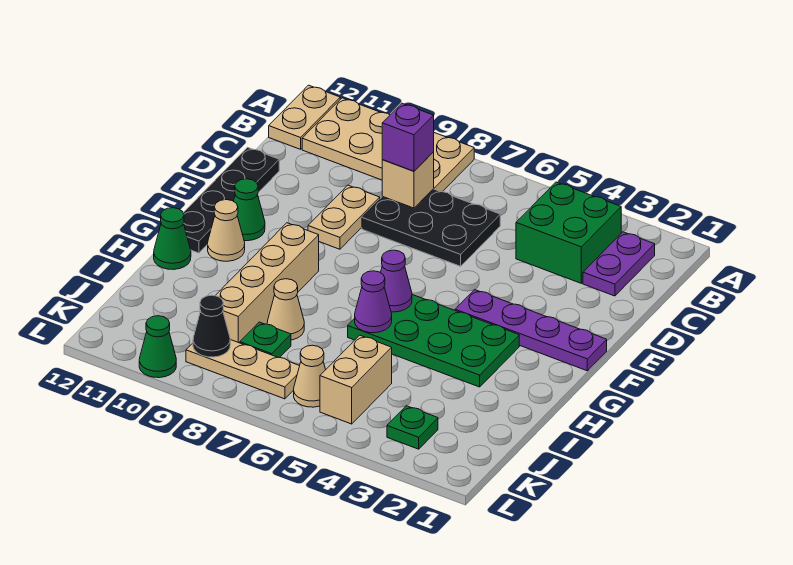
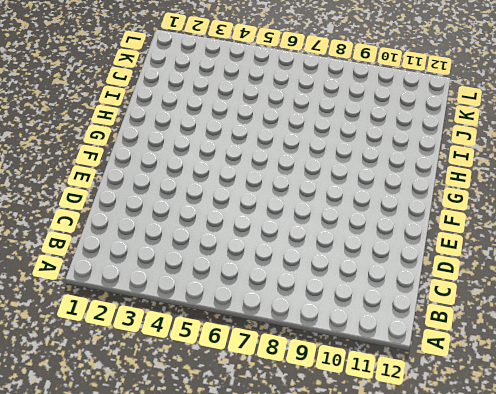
none -> tan 2x4 plate [302,98,474,192]
none -> tan 1x2 plate [269,85,340,149]
none -> purple 1x2 plate [583,232,655,296]

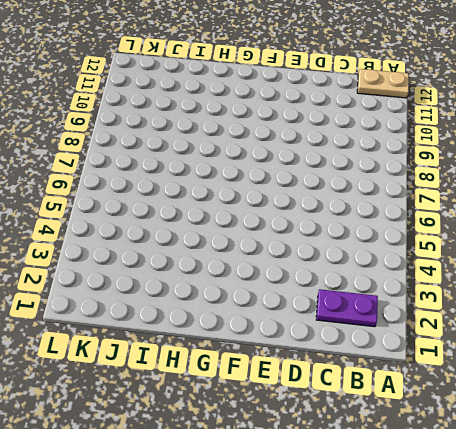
none -> tan 2x4 plate [302,98,474,192]
none -> green 2x2 brick [516,182,621,283]
none -> black 2x3 plate [362,189,500,266]

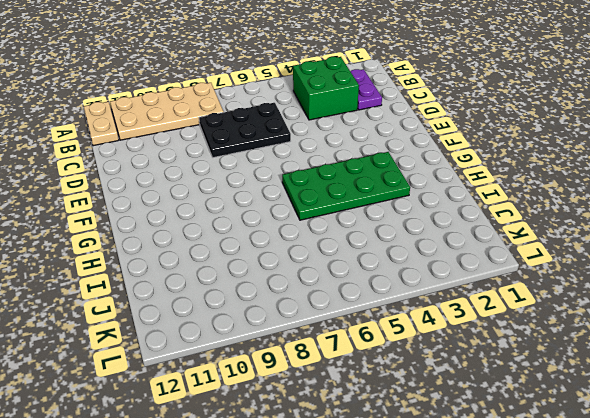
none -> tan 1x2 plate [308,185,380,249]
none -> black 1x4 plate [183,147,279,253]
none -> purple 1x4 plate [455,290,607,371]

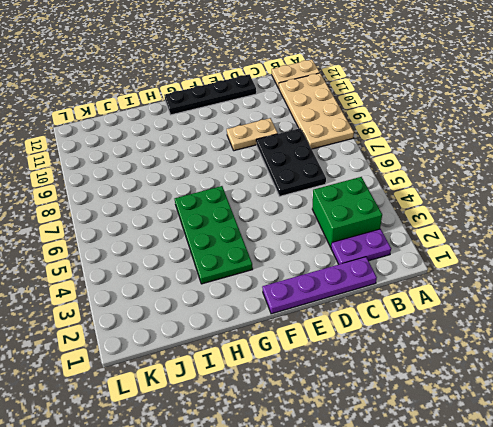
purple 1x4 plate [262,257,377,314] -> purple 1x4 plate turned to [455,290,607,371]
none -> green 1x1 cone [234,179,265,241]
none -> tan 1x4 brick [215,223,319,343]
none -> tan 1x1 cone [208,200,245,261]

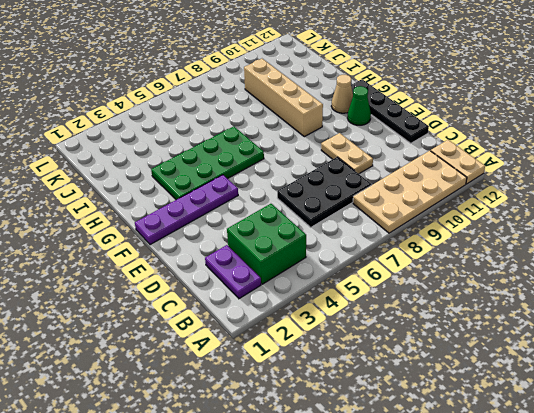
none -> green 1x1 cone [154,208,191,270]
none -> tan 1x1 cone [267,279,304,340]
none -> tan 1x2 brick [320,335,392,424]

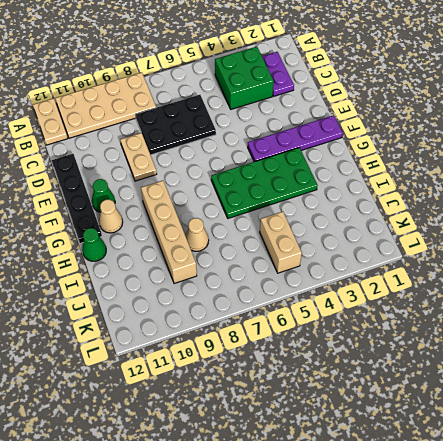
none -> green 1x1 plate [240,322,291,358]
none -> green 1x1 plate [387,406,438,449]
none -> tan 1x1 cone [294,345,326,407]

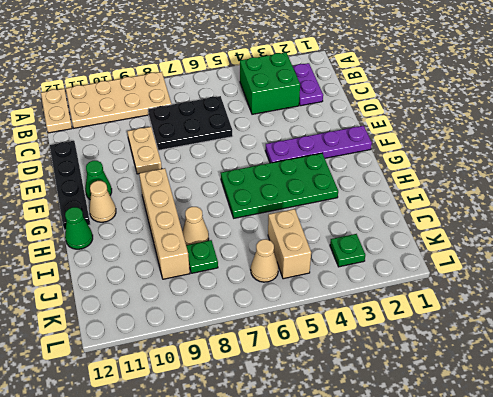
none -> tan 1x3 plate [186,340,299,399]
none -> green 1x1 cone [139,316,176,378]
none -> tan 1x1 brick [382,152,434,208]

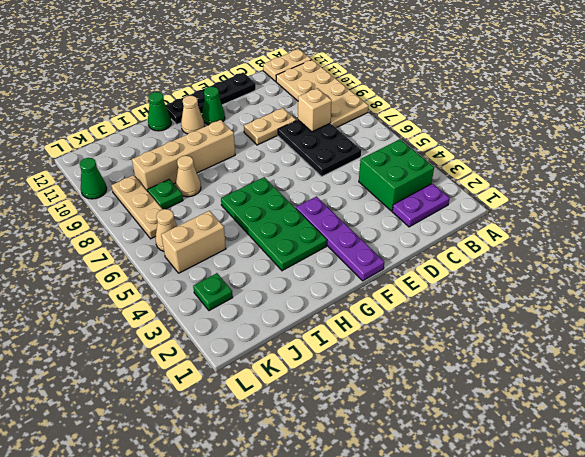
none -> purple 1x1 cone [380,250,412,312]
none -> purple 1x1 cone [355,271,392,333]
none -> black 1x1 cone [193,295,230,357]

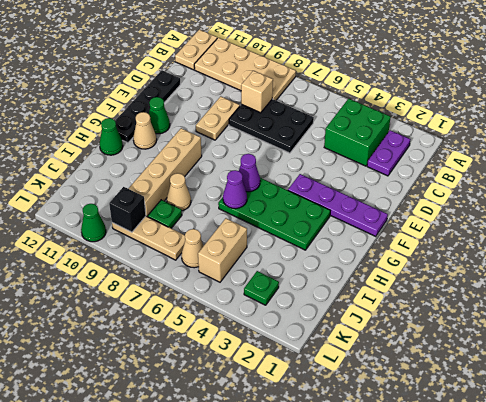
black 1x1 brick [109,187,146,232] -> black 1x1 cone [193,295,230,357]
none -> purple 1x1 brick [382,103,434,171]

